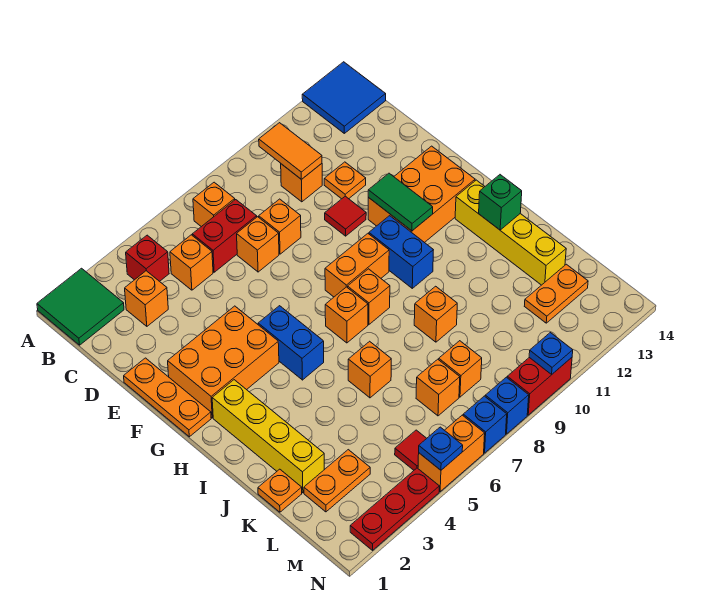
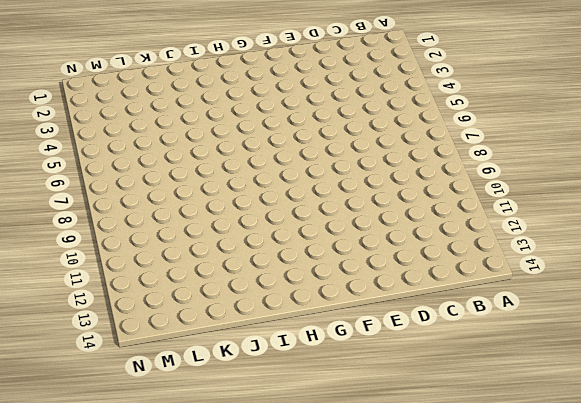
none -> green 2x2 tile [37,268,124,345]
none -> blue 2x2 tile [302,62,386,133]
none -> red 1x1 brick [126,235,169,281]
none -> orange 1x1 brick [193,182,235,227]

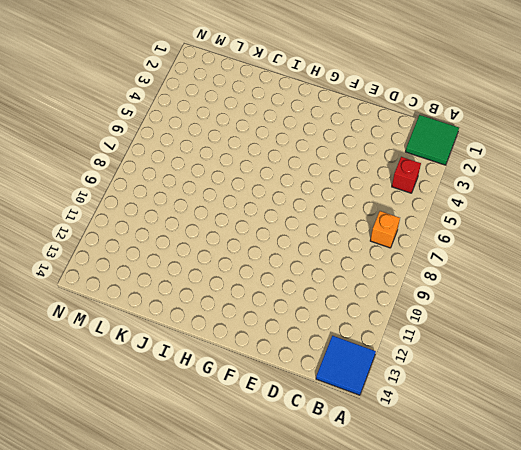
none -> orange 1x1 brick [125,271,168,326]
none -> orange 1x1 brick [170,235,213,290]
none -> red 1x2 brick [192,200,257,272]
none -> orange 1x1 brick [281,164,322,202]

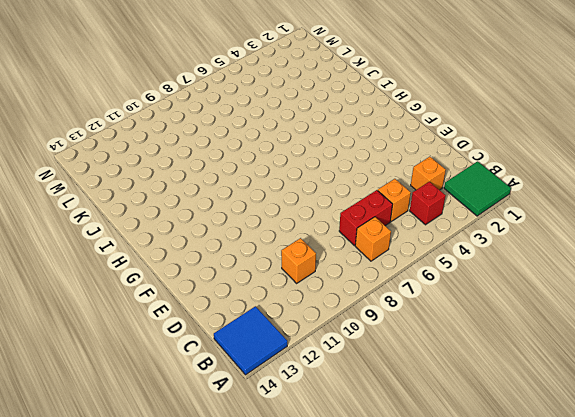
none -> orange 1x1 brick [237,217,279,272]
none -> orange 1x1 brick [259,199,301,254]
none -> orange 1x1 plate [324,162,366,199]
none -> orange 1x3 plate [124,358,211,437]

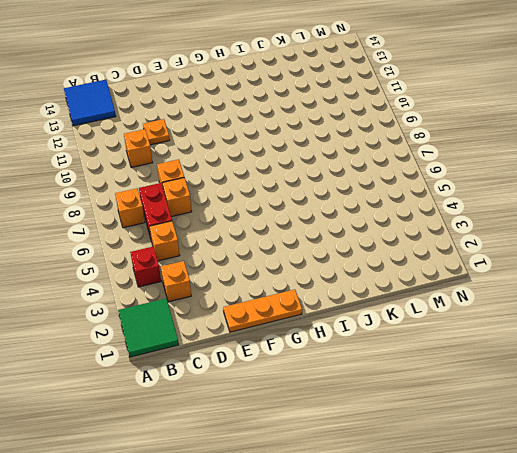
none -> red 1x1 tile [325,196,366,236]
none -> orange 2x3 brick [168,306,279,418]
none -> orange 2x3 brick [368,146,475,243]
none -> blue 1x2 brick [258,306,324,380]

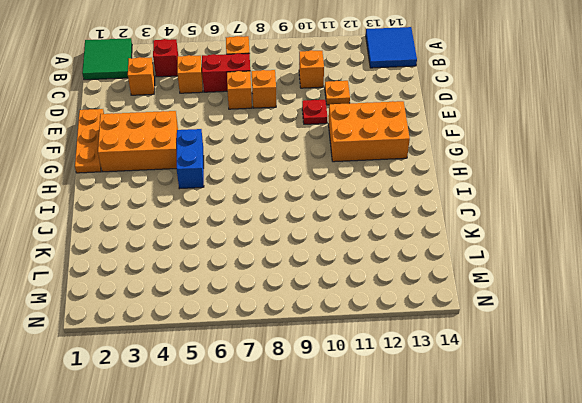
red 1x1 plate [302,100,327,124] -> red 1x1 tile [325,196,366,236]
none -> orange 1x2 brick [325,234,389,297]
none -> blue 1x2 brick [369,216,433,288]
none -> yellow 1x4 brick [212,380,325,493]
none -> orange 1x1 brick [325,287,368,343]

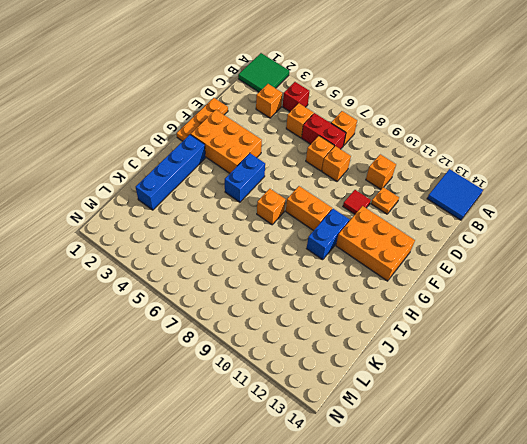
blue 1x4 brick [136,135,206,210] -> yellow 1x4 brick [212,380,325,493]
none -> orange 1x1 brick [348,269,390,325]
none -> yellow 1x4 brick [455,180,566,285]
none -> orange 1x1 brick [348,341,391,398]
none -> orange 1x1 brick [414,286,457,342]

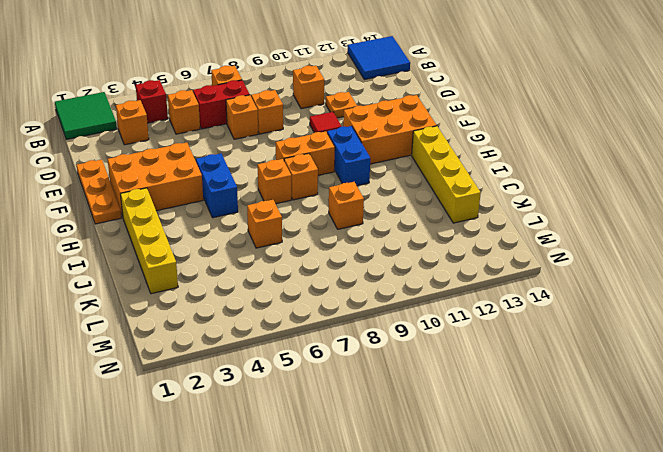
none -> orange 1x1 plate [258,469,302,512]
none -> orange 1x2 plate [304,450,370,512]
none -> orange 1x1 brick [416,359,460,416]
none -> orange 1x1 brick [439,341,482,397]

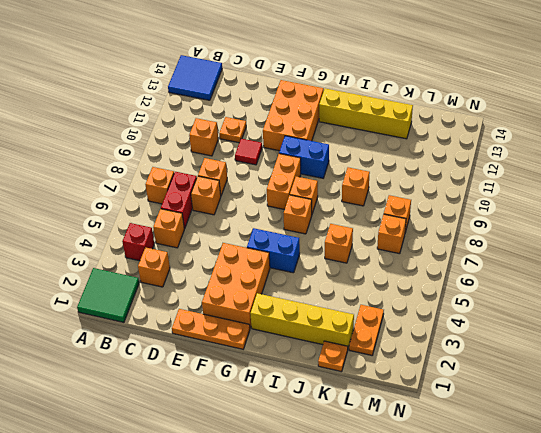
none -> orange 1x2 plate [525,264,588,323]
none -> red 1x1 tile [395,430,427,470]
none -> red 1x3 plate [350,468,439,550]
none -> orange 1x2 brick [418,415,485,491]

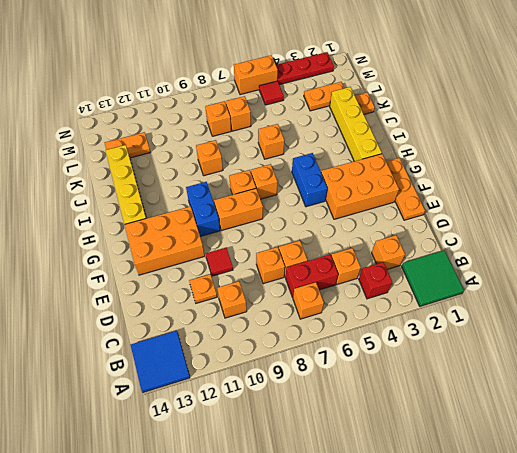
none -> blue 1x1 brick [463,396,507,453]
none -> blue 1x1 brick [485,377,529,434]
none -> red 1x2 brick [507,358,572,415]
none -> orange 1x2 tile [259,123,322,180]

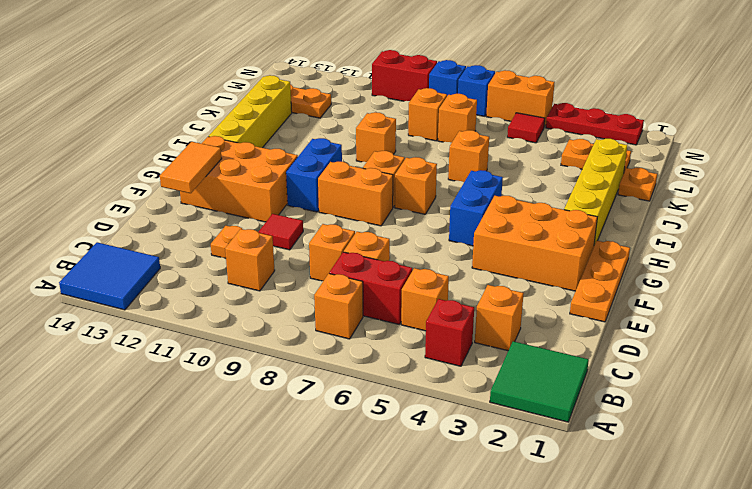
orange 1x2 tile [160,142,222,193] -> orange 1x2 tile moved to [259,123,322,180]
none -> green 1x2 tile [368,173,433,231]
none -> green 1x1 brick [479,175,522,230]
none -> blue 1x1 plate [419,427,463,470]
none -> blue 1x1 plate [529,333,573,375]

